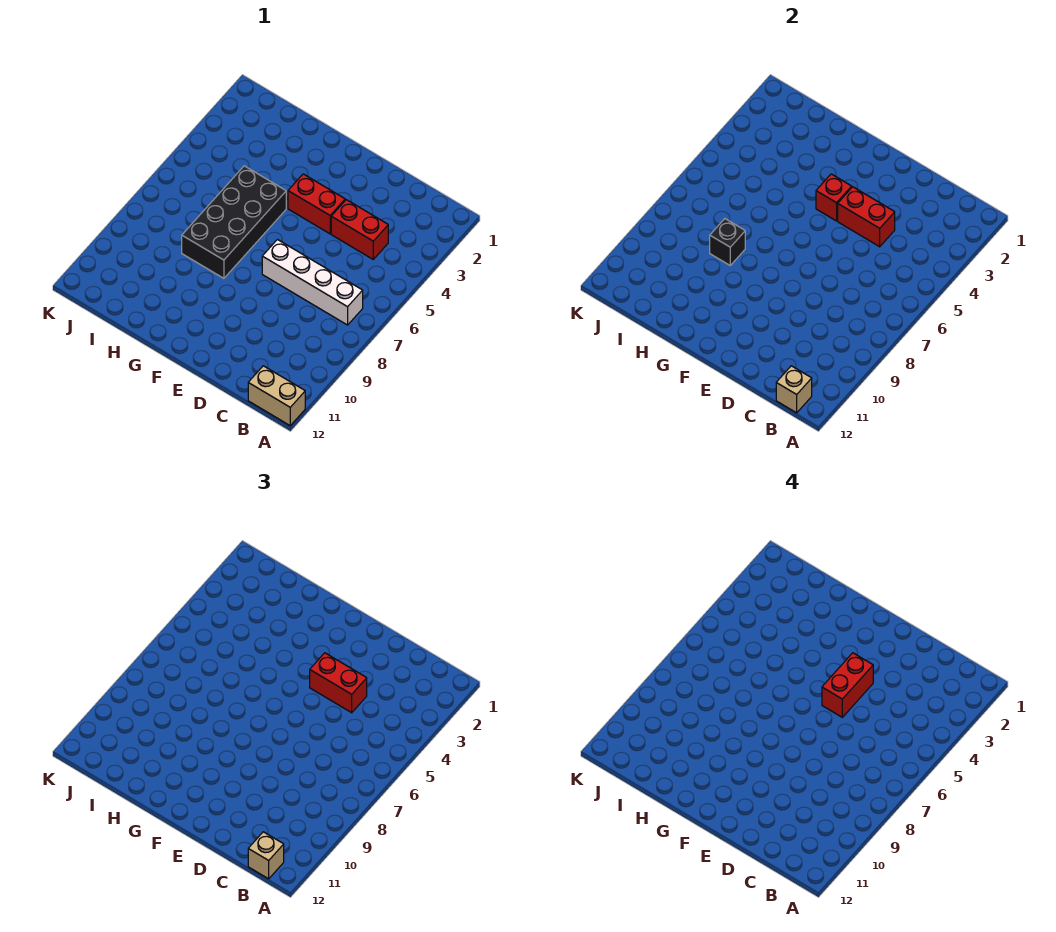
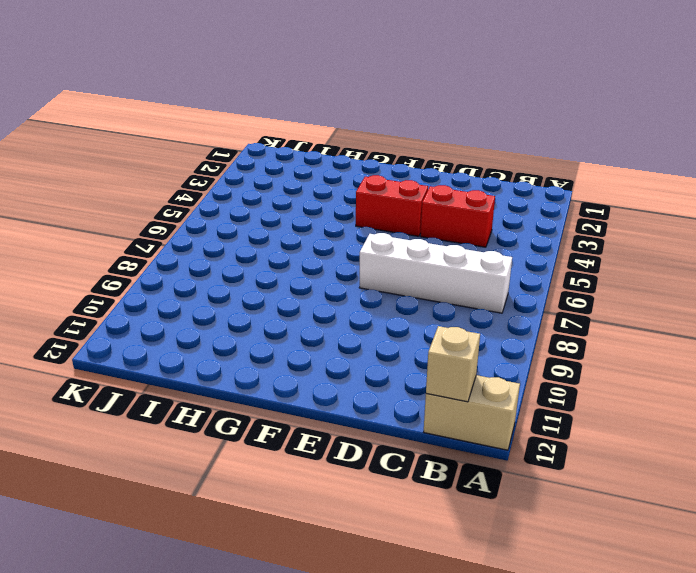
none -> black 2x4 brick [182,166,286,278]
none -> red 1x2 brick [838,187,895,247]
none -> red 1x1 brick [816,174,852,221]

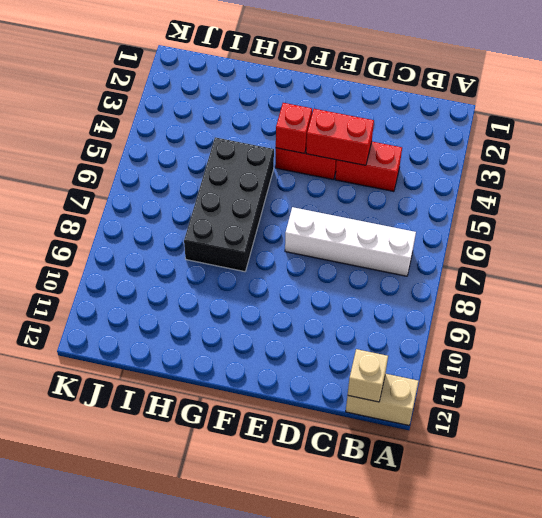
none -> black 1x1 brick [710,219,745,265]
none -> tan 1x1 brick [248,832,284,879]
none -> red 1x2 brick [310,653,367,713]

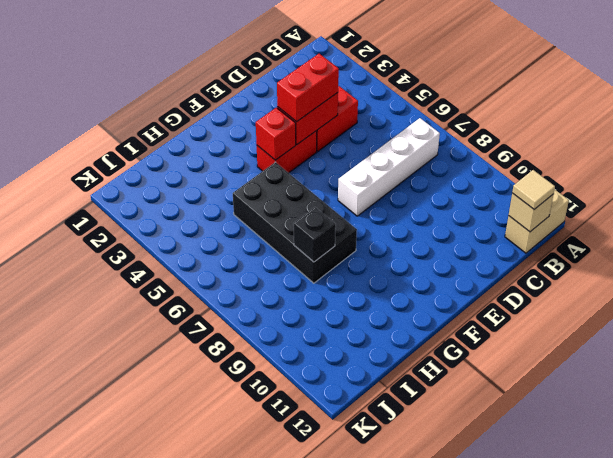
tan 1x1 tile [512,170,555,209] -> tan 1x1 brick [248,832,284,879]
none -> red 1x2 brick [822,653,873,717]

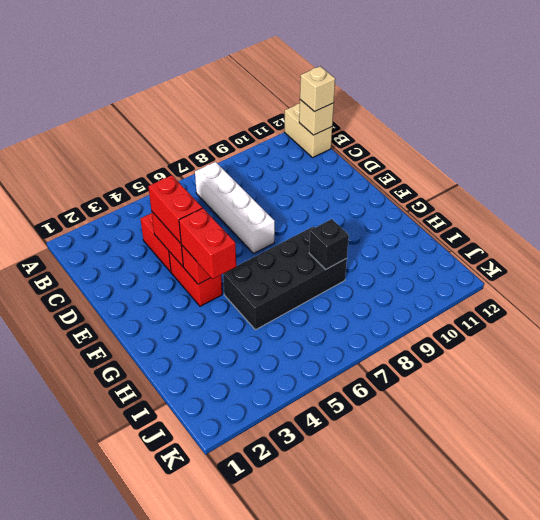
red 1x2 brick [179,208,236,279] -> red 1x2 brick turned to [822,653,873,717]

